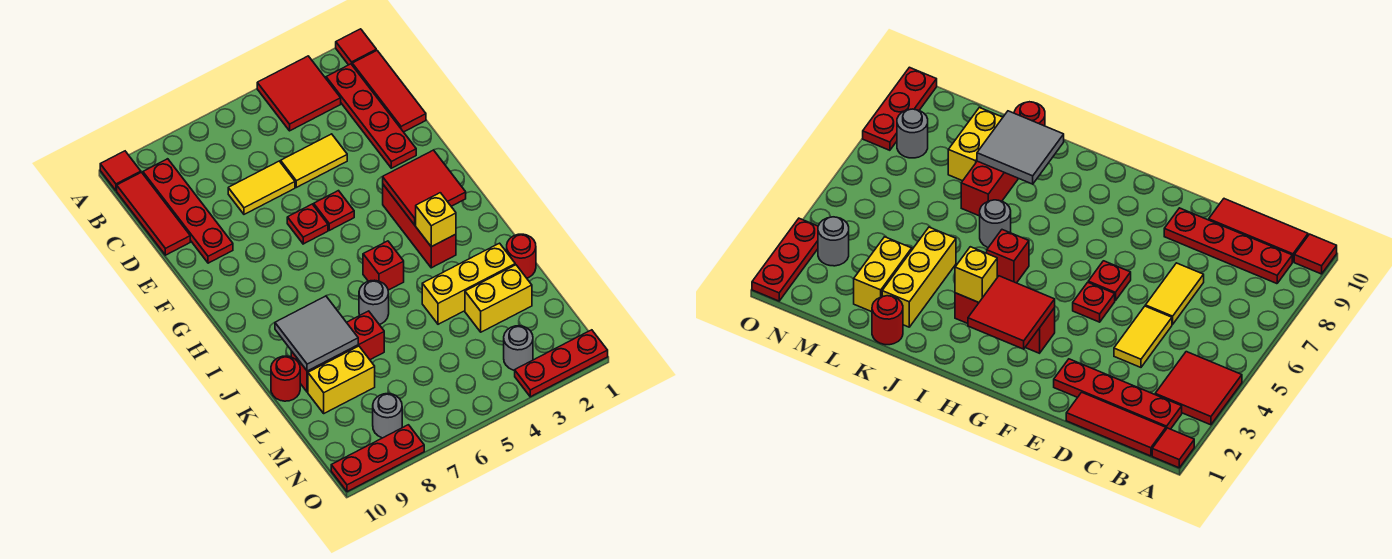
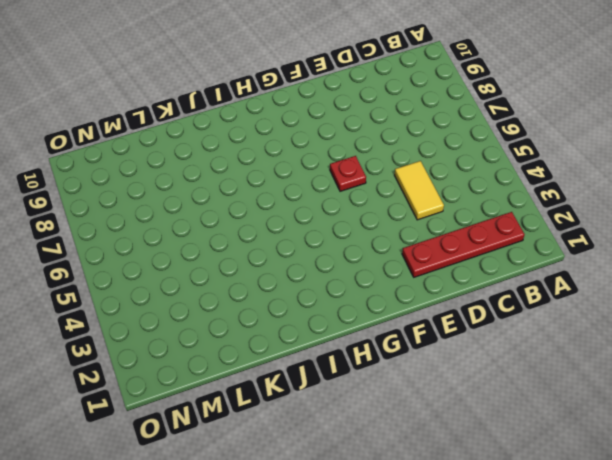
none -> red 1x1 tile [336,29,376,65]
none -> red 2x2 tile [257,56,341,131]
none -> red 1x1 tile [100,151,141,191]

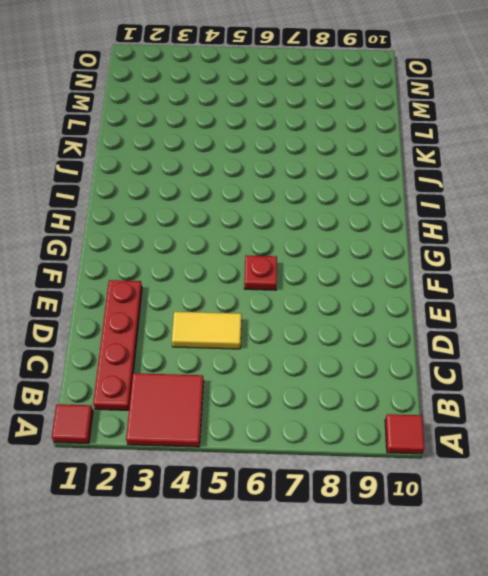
none -> red 1x3 tile [352,50,426,132]
none -> red 1x4 plate [143,159,233,263]
none -> red 1x3 tile [117,172,190,255]

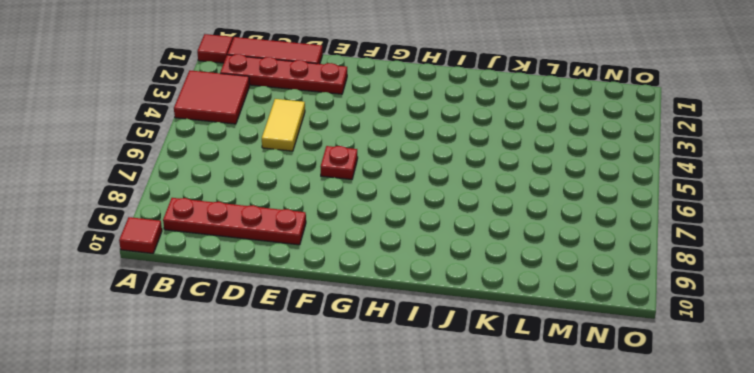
none -> red 1x3 tile [117,172,190,255]
none -> yellow 1x2 tile [228,161,295,214]
none -> red 1x1 plate [314,191,354,230]

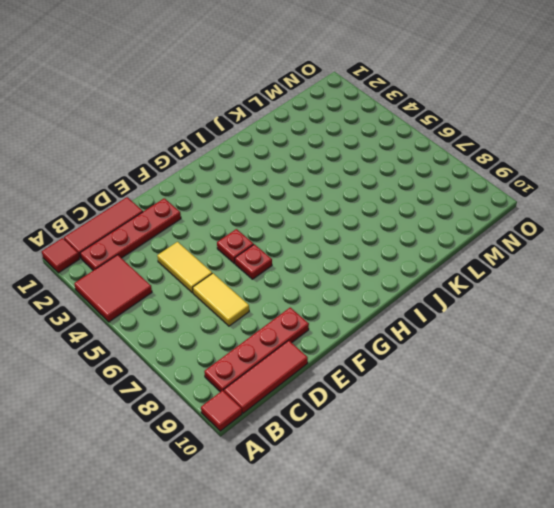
none -> red 1x3 brick [383,185,456,268]
none -> red 1x1 brick [363,241,404,290]
none -> grey 1x1 round brick [359,280,389,324]

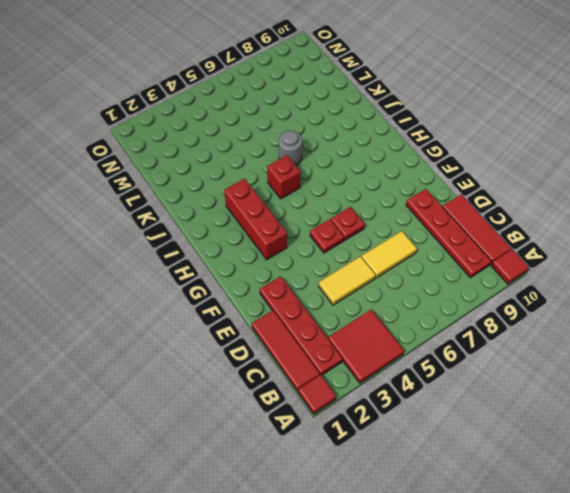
none -> red 1x1 round brick [507,234,536,278]
none -> yellow 1x3 brick [422,243,515,324]
none -> red 1x3 brick [291,311,384,392]

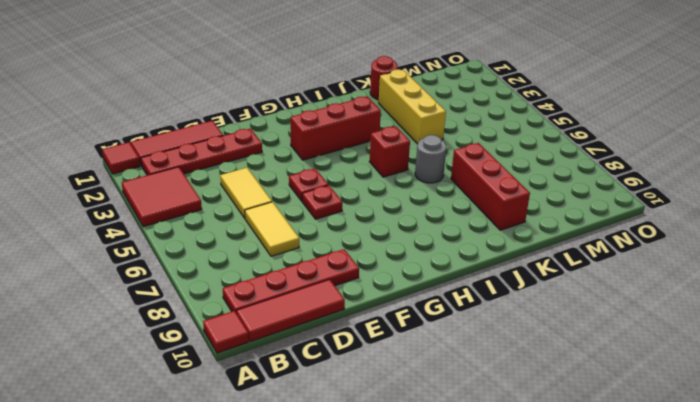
none -> red 1x1 round brick [271,356,300,401]
none -> yellow 1x2 brick [465,265,532,332]
none -> yellow 1x2 brick [308,346,375,413]

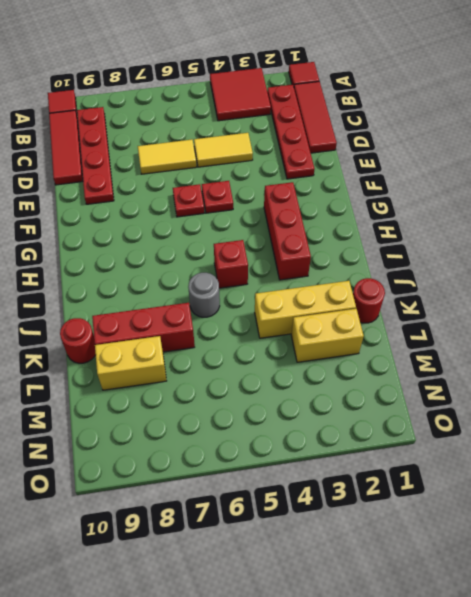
none -> grey 1x1 round brick [504,326,533,370]
none -> grey 1x1 round brick [373,394,402,438]
none -> red 1x3 plate [515,330,608,397]

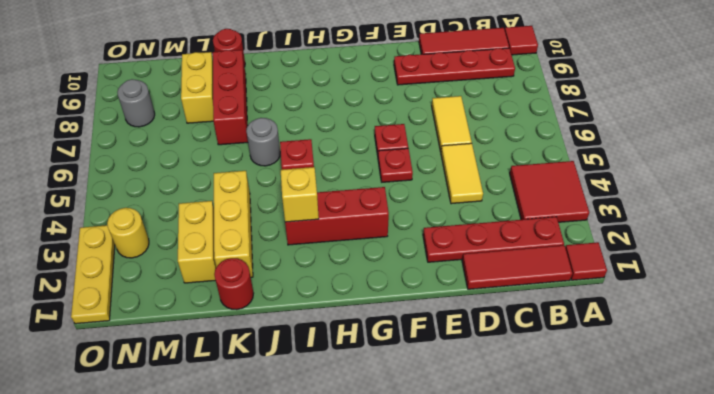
yellow 1x1 round brick [107,208,149,258] -> grey 1x1 round brick [504,326,533,370]
yellow 1x3 plate [71,225,115,324] -> red 1x3 plate [515,330,608,397]
none -> red 1x3 plate [331,425,424,492]
none -> red 2x2 tile [383,150,466,225]
none -> grey 2x2 tile [275,296,358,371]

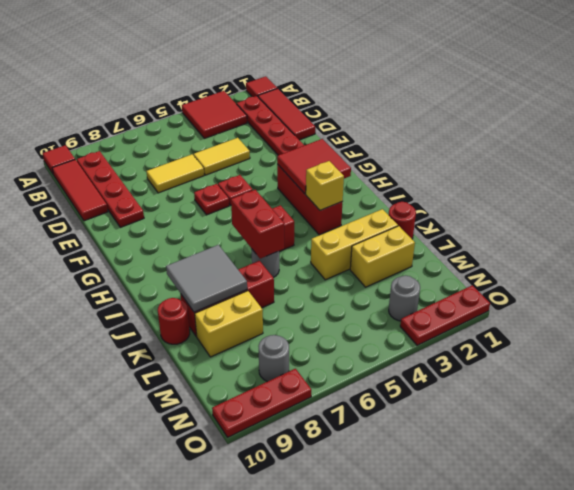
red 1x2 brick [231,190,284,259] -> none

